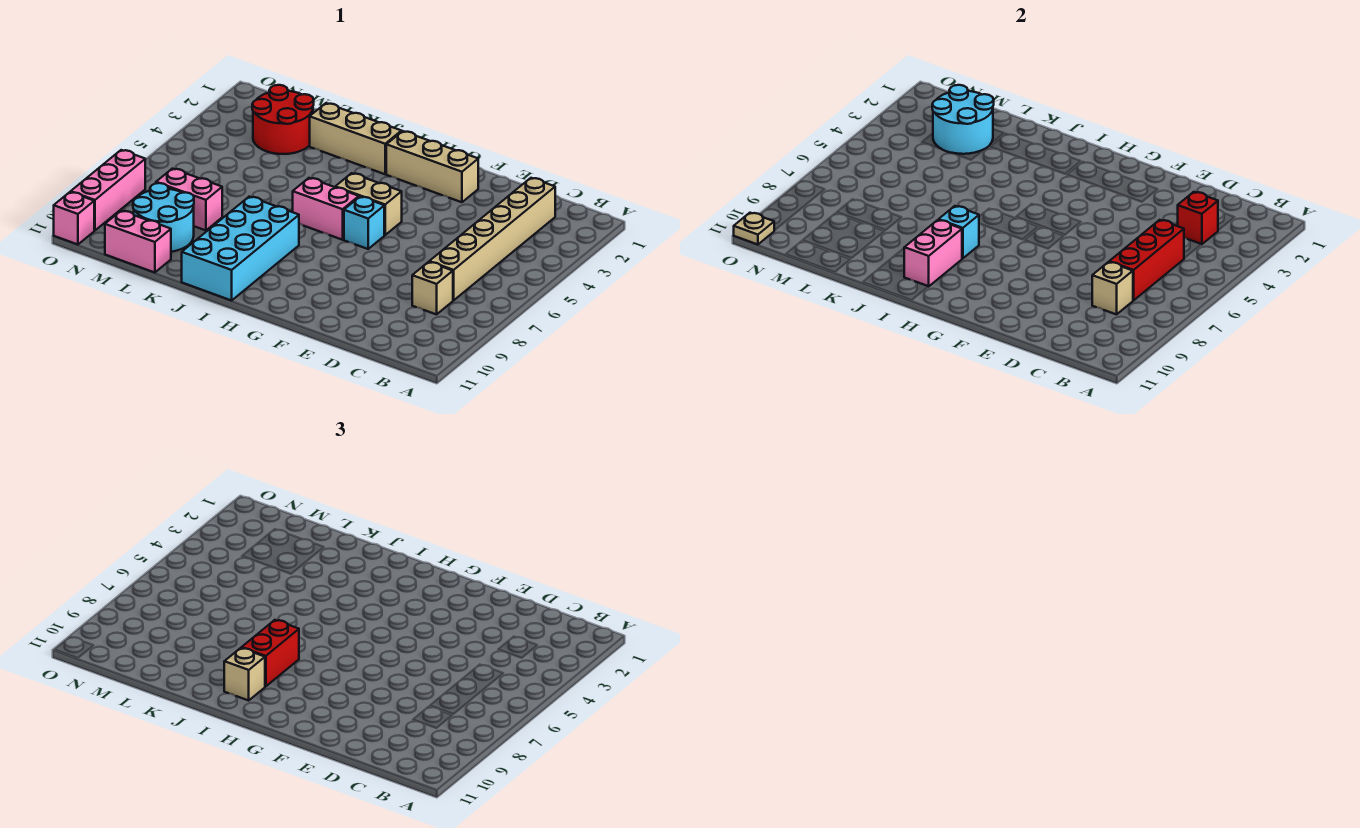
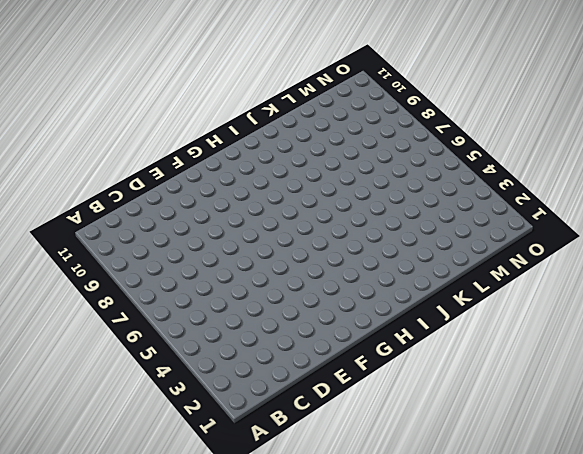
none -> tan 1x6 brick [429,178,555,300]
none -> tan 1x1 brick [412,262,453,314]
none -> tan 1x3 brick [386,131,478,202]

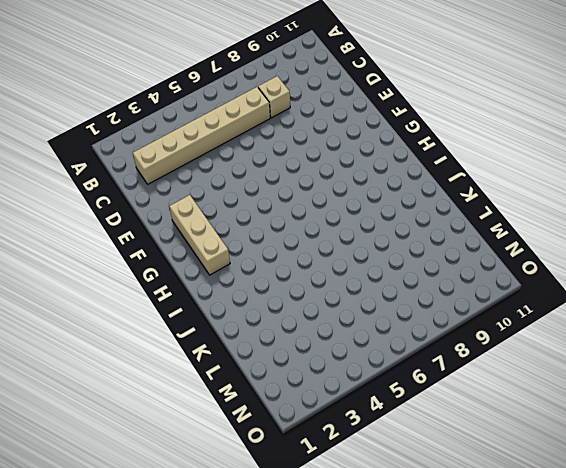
none -> tan 1x2 brick [336,173,402,235]
none -> cyan 1x1 brick [344,197,384,249]
none -> pink 1x2 brick [293,178,359,240]

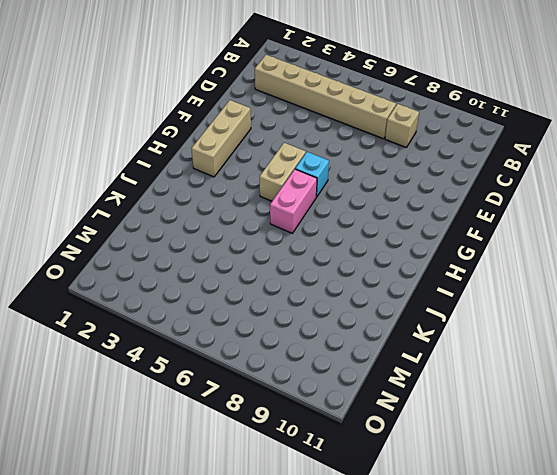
none -> tan 1x3 brick [310,103,401,174]
none -> cyan 2x4 brick [182,197,299,300]
none -> red 2x2 round brick [252,85,314,154]

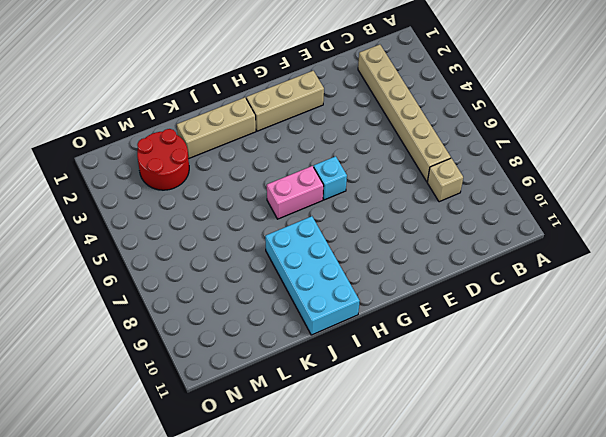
none -> tan 1x2 brick [336,173,402,235]
none -> pink 1x2 brick [156,169,222,230]
none -> cyan 2x2 round brick [133,183,194,252]

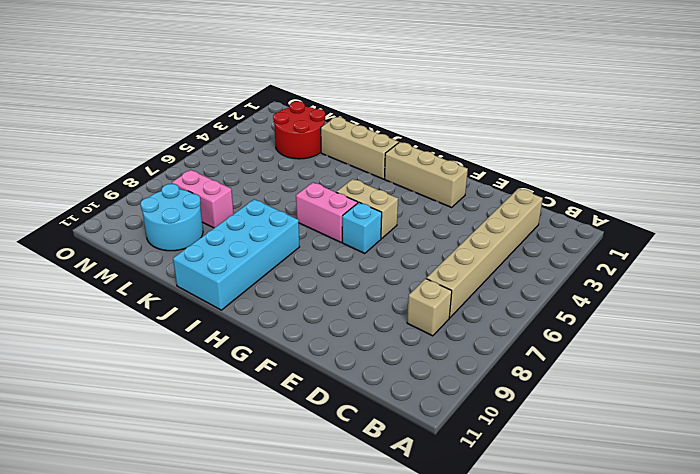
none -> pink 1x2 brick [105,211,171,273]
none -> pink 1x3 brick [71,150,145,230]
none -> pink 1x1 brick [54,192,94,245]

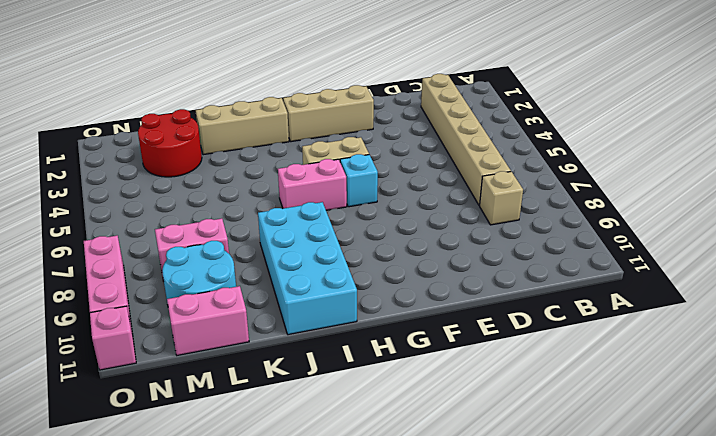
none -> red 1x1 brick [1178,192,1218,244]
none -> red 1x3 brick [1109,220,1184,300]
none -> tan 1x1 brick [1092,262,1133,314]

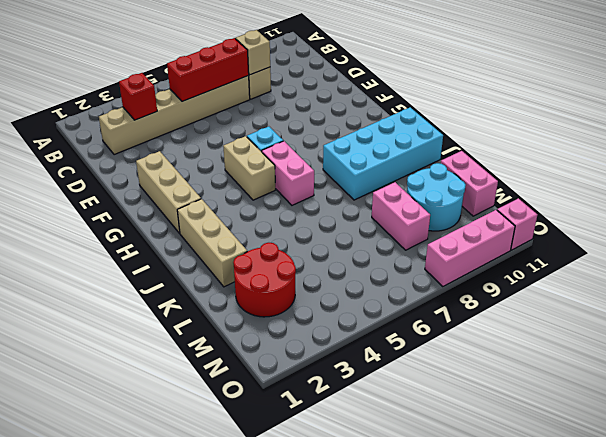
none -> cyan 1x1 brick [939,206,979,258]
none -> pink 1x2 brick [904,220,962,287]
none -> cyan 2x2 round brick [932,85,994,154]

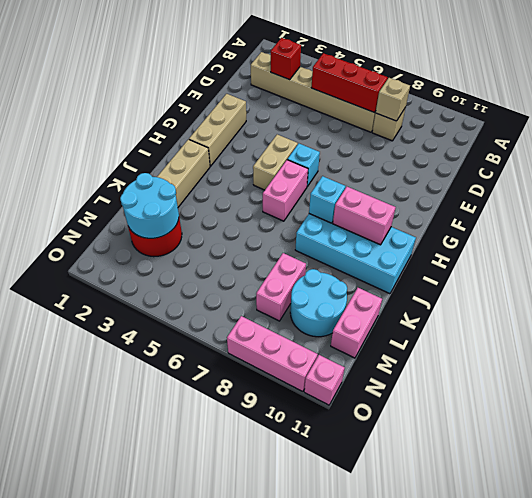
none -> tan 1x1 plate [734,213,774,245]
none -> red 1x2 brick [241,620,299,687]
none -> tan 1x1 brick [224,648,265,700]

